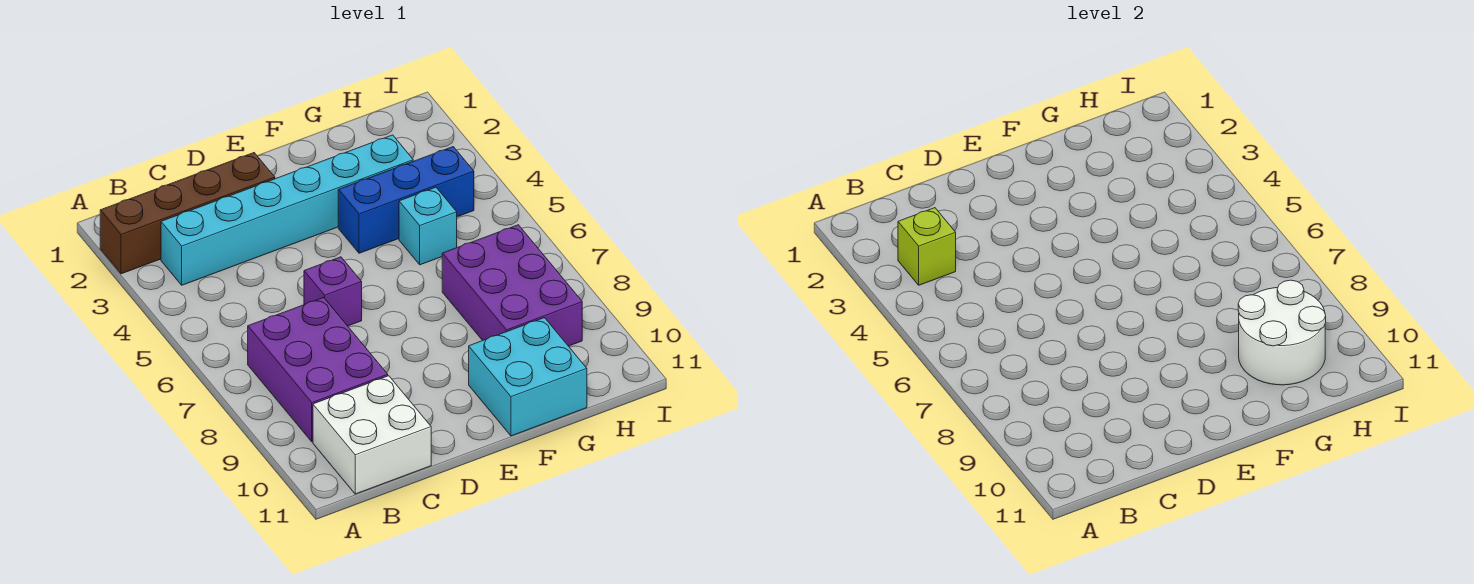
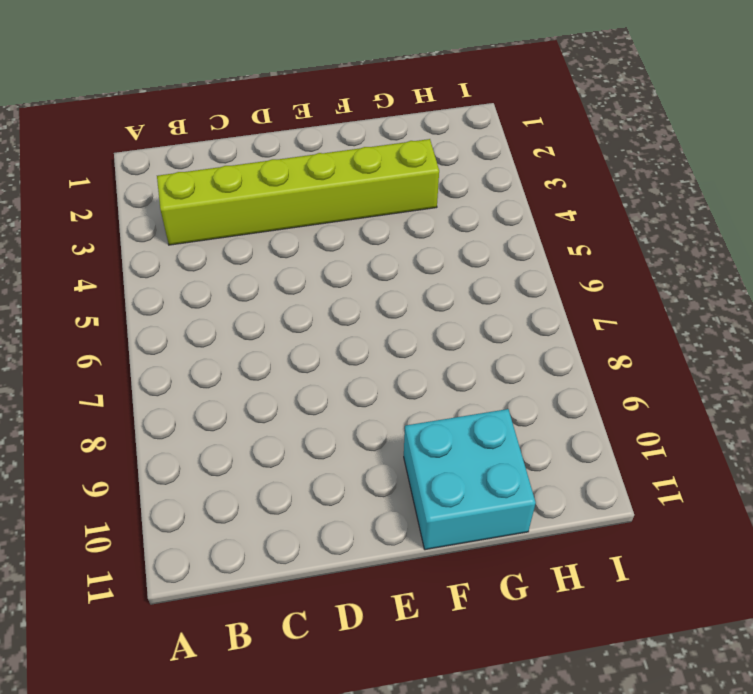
lime 1x6 brick [157,139,439,245] -> cyan 1x6 brick [161,135,413,285]
none -> brown 1x4 brick [100,153,275,274]
none -> purple 2x3 brick [248,297,388,442]

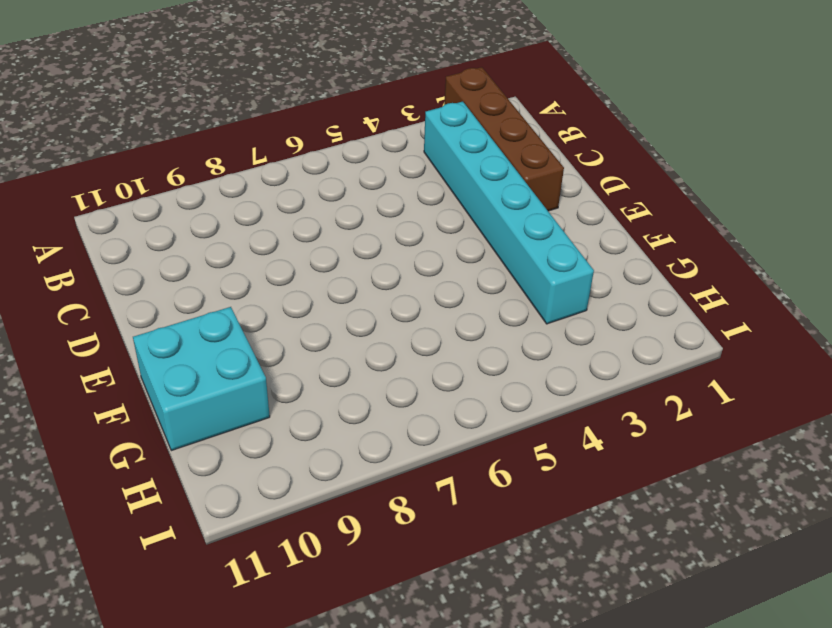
none -> purple 2x3 brick [248,297,388,442]
none -> white 2x2 brick [313,376,431,494]

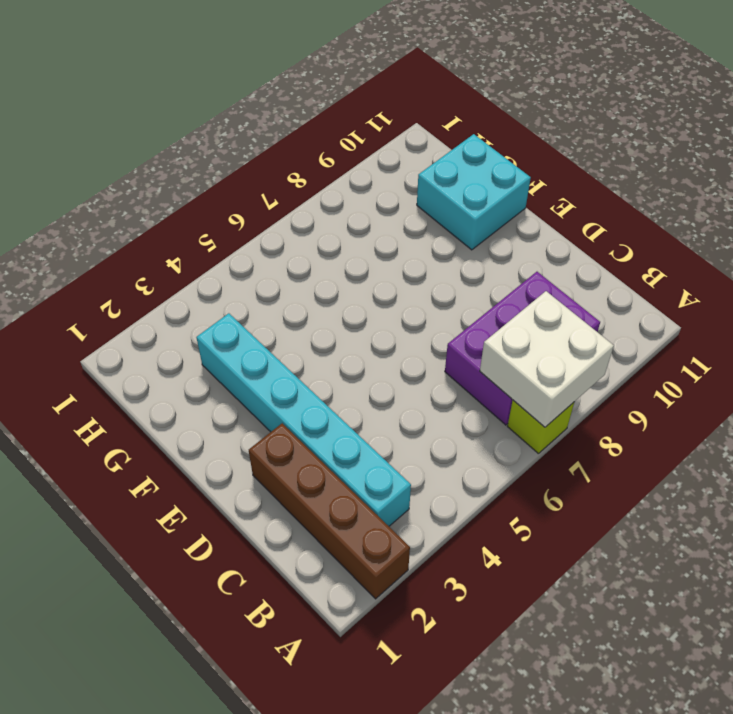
lime 1x1 brick [508,400,574,454] -> lime 1x1 brick moved to [898,208,956,285]
white 2x2 brick [480,291,614,427] -> white 2x2 brick moved to [313,376,431,494]
none -> purple 1x1 brick [304,257,362,326]
none -> blue 1x3 brick [338,147,474,253]

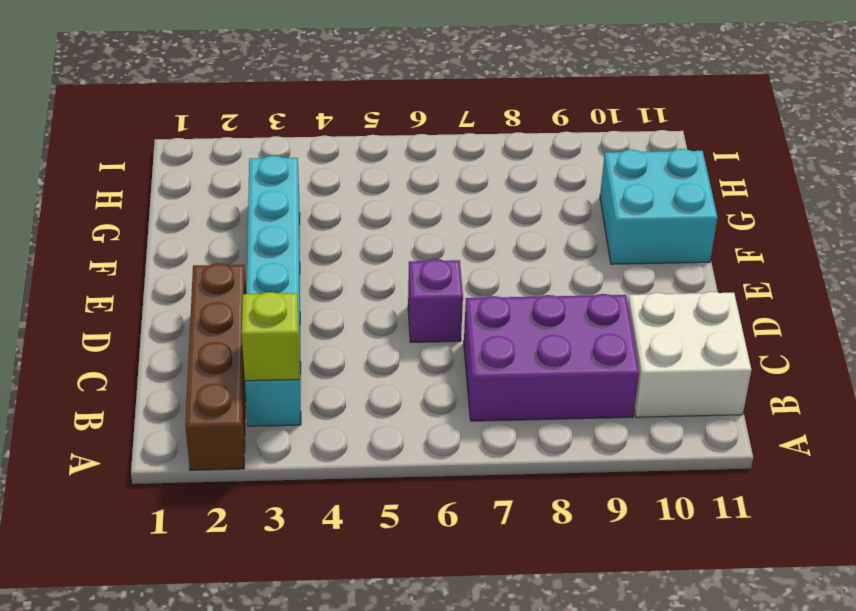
none -> blue 1x3 brick [338,147,474,253]
none -> cyan 1x1 brick [399,187,457,265]

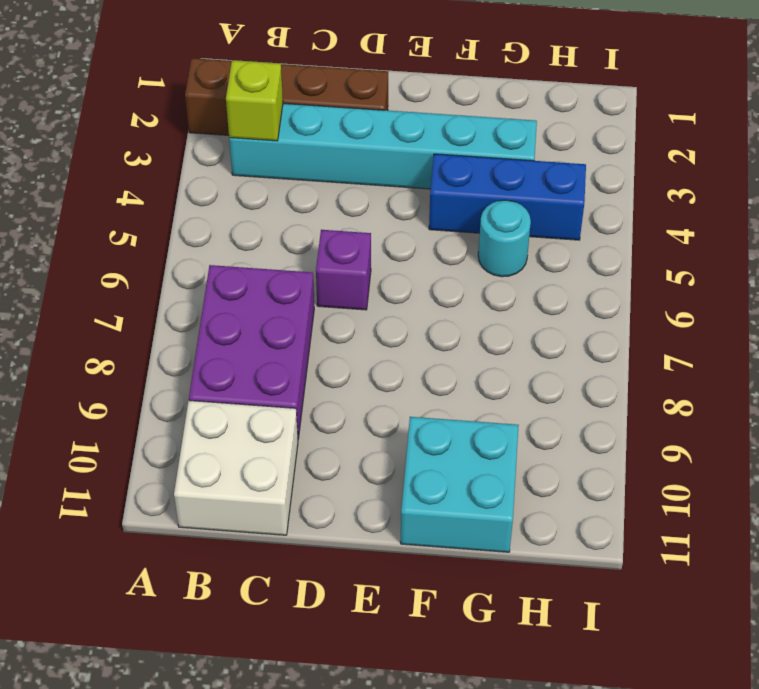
cyan 1x1 round brick [478,200,531,277] -> cyan 1x1 brick [399,187,457,265]
none -> purple 2x3 brick [442,225,582,346]
none -> white 2x2 round brick [1238,280,1326,385]

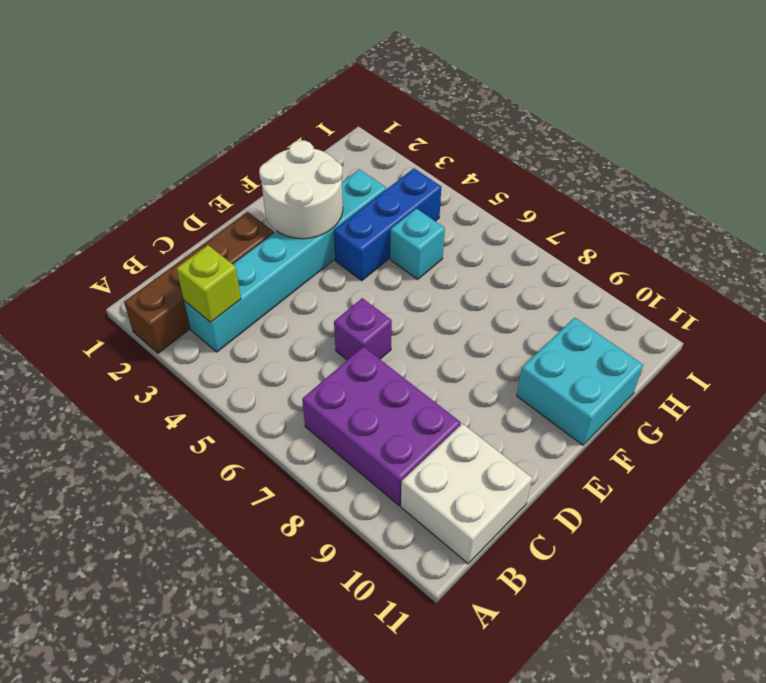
white 2x2 round brick [259,140,343,239] -> white 2x2 round brick moved to [1238,280,1326,385]
none -> purple 2x3 brick [442,225,582,346]

